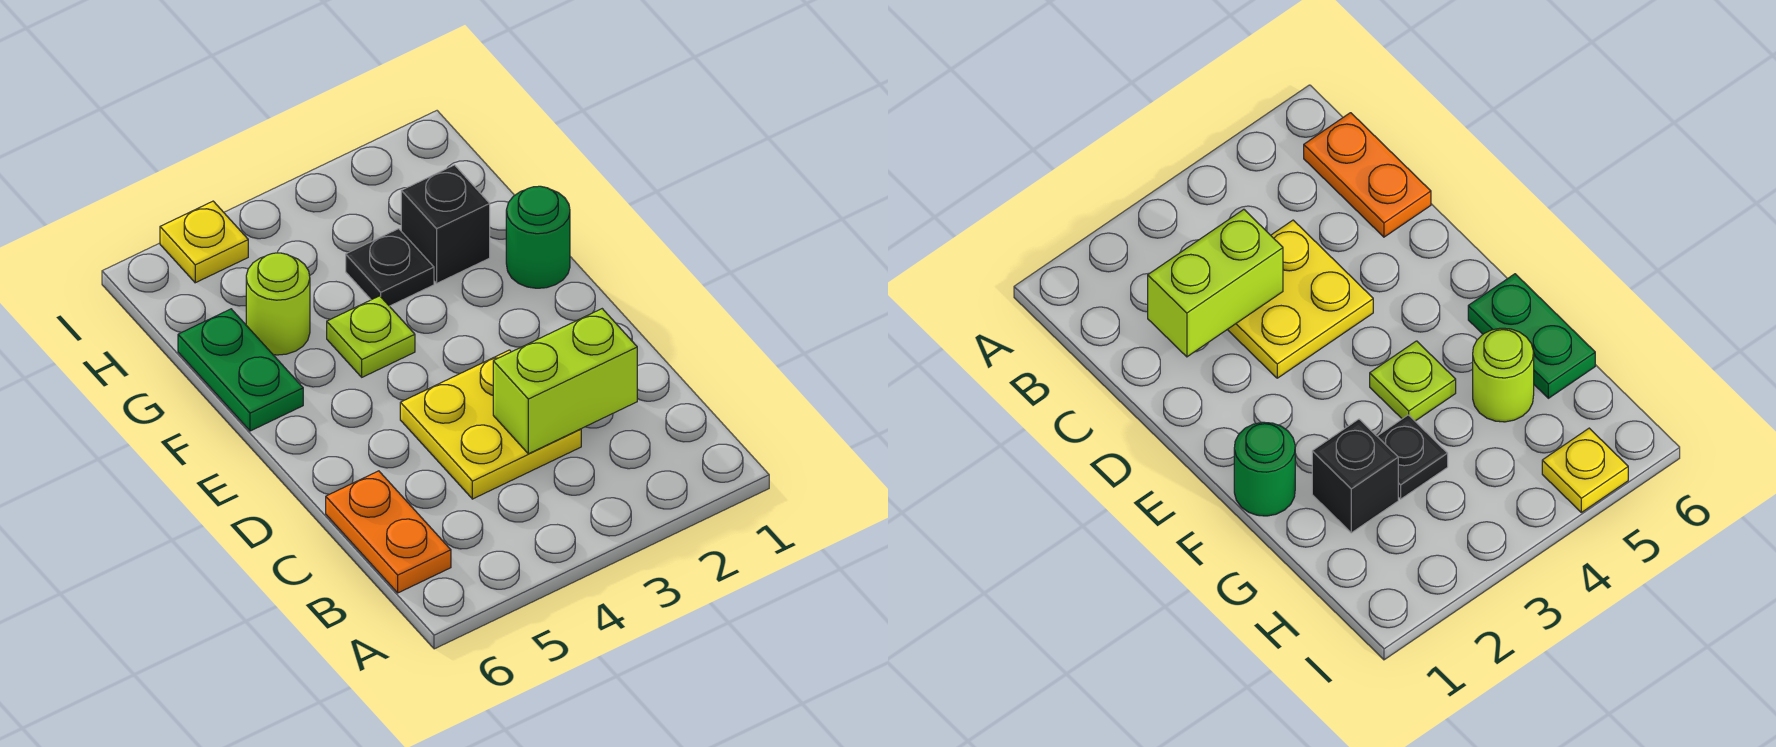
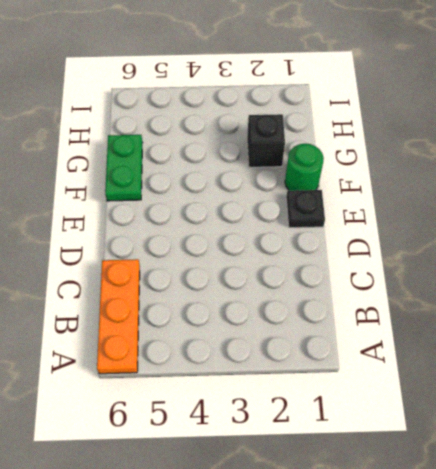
orange 1x3 plate [97,259,140,374] -> orange 1x2 plate [326,471,451,593]
black 1x1 plate [286,190,325,228] -> black 1x1 plate moved to [346,229,434,306]
none -> yellow 2x2 plate [400,350,581,499]
none -> lime 1x1 plate [327,296,415,377]

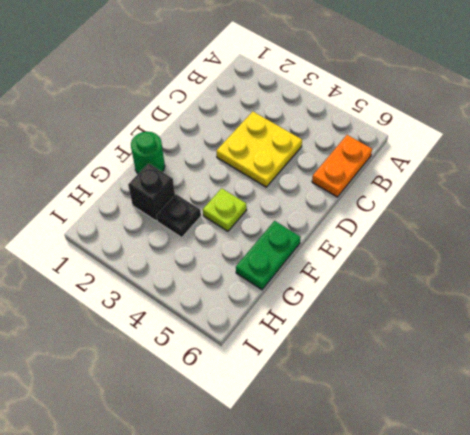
none -> lime 1x1 round brick [246,253,310,355]
none -> yellow 1x1 plate [160,201,248,283]

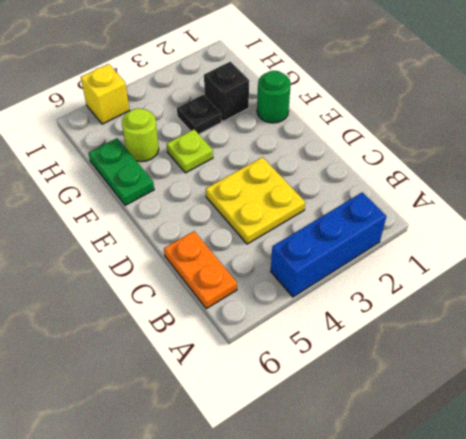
blue 1x3 brick [271,192,386,297] -> none
yellow 1x1 brick [81,64,130,124] -> yellow 1x1 plate [160,201,248,283]
none -> lime 1x2 brick [493,309,637,454]

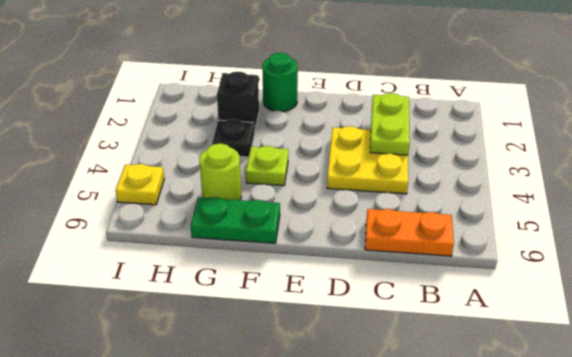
lime 1x2 plate [370,93,410,155] -> lime 1x2 brick [493,309,637,454]

